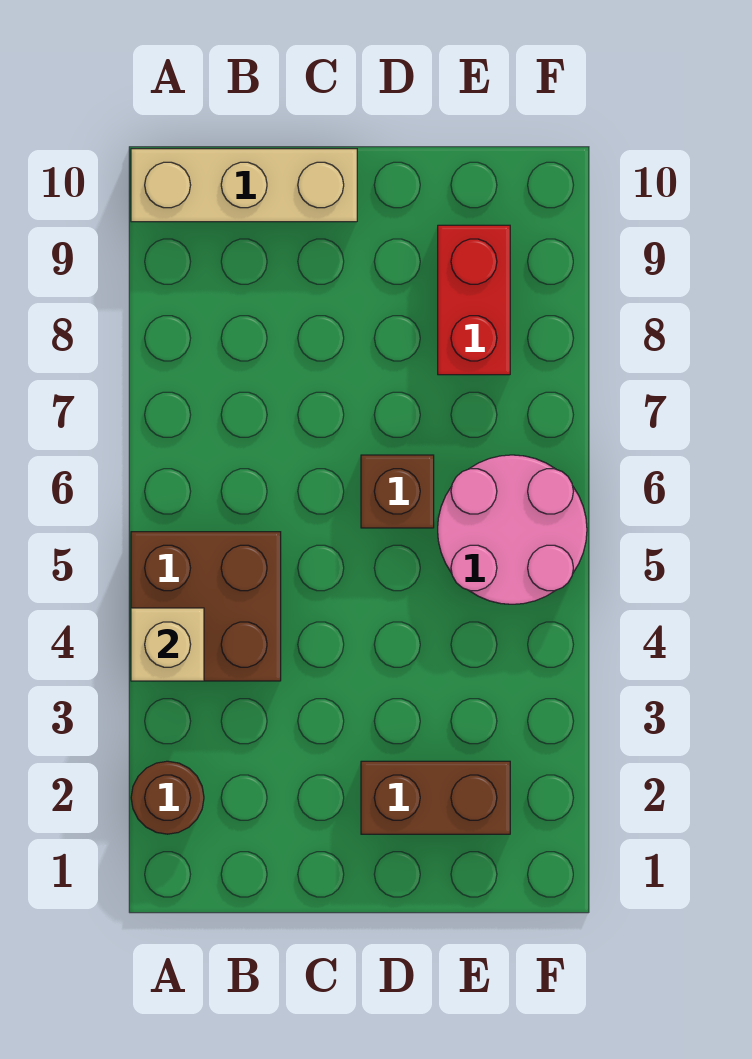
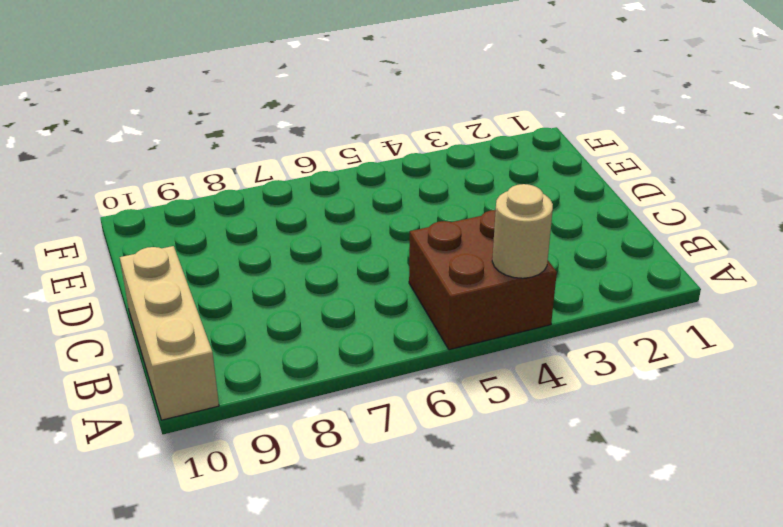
tan 1x1 round brick [492,184,553,278] -> tan 1x1 brick [131,608,204,681]
none -> brown 1x1 round brick [131,761,204,834]
none -> brown 1x2 brick [361,761,510,834]

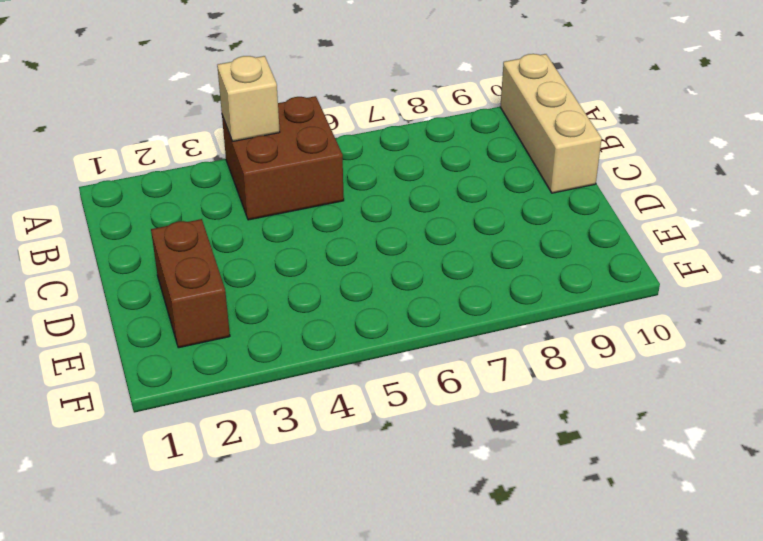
none -> brown 1x1 round brick [131,761,204,834]
none -> brown 1x1 brick [361,455,434,528]

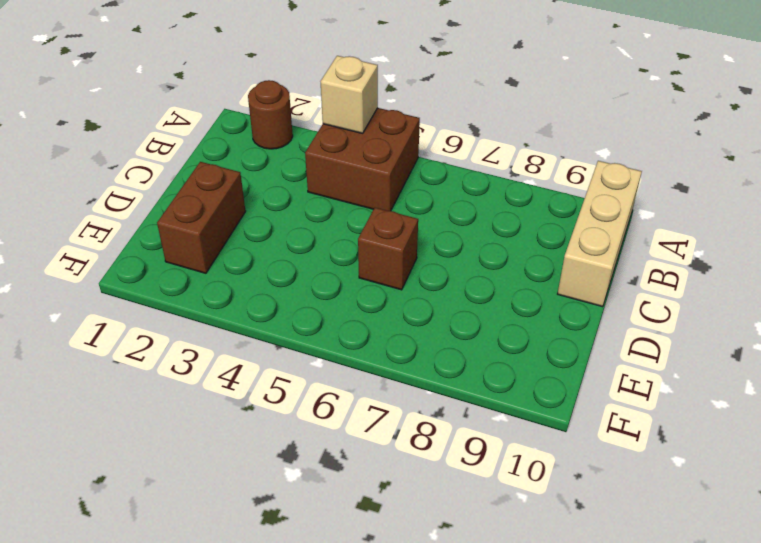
none -> pink 2x2 round brick [438,455,587,604]
none -> red 1x2 brick [438,225,510,375]

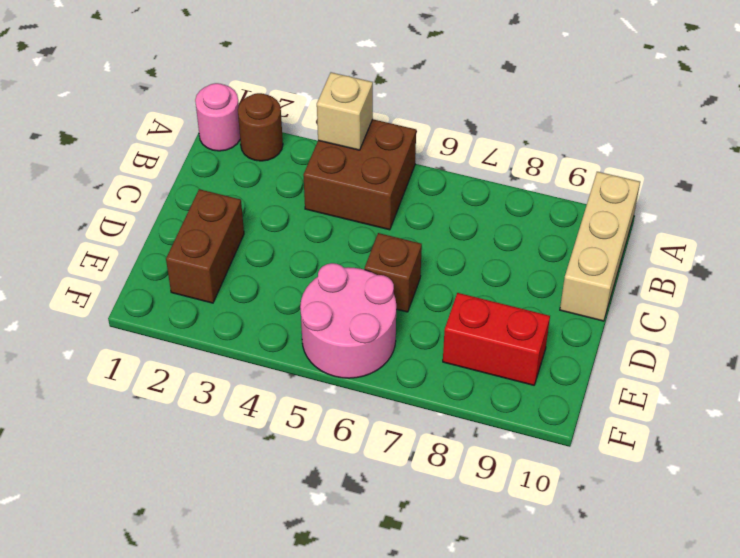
pink 1x1 round brick [195,83,240,151] -> none

